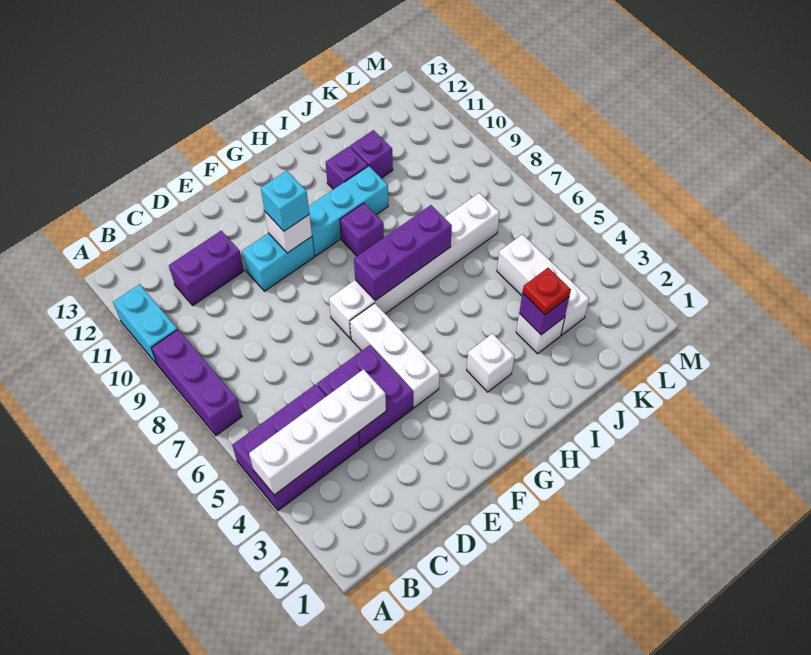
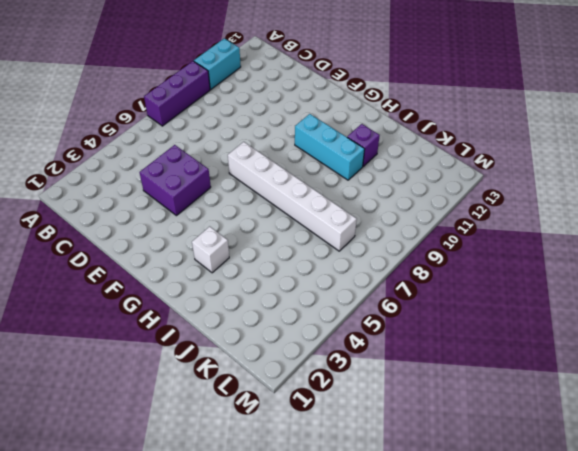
none -> purple 2x3 brick [232,384,360,510]
none -> purple 1x2 brick [169,231,244,305]
none -> cyan 1x2 brick [242,233,314,291]

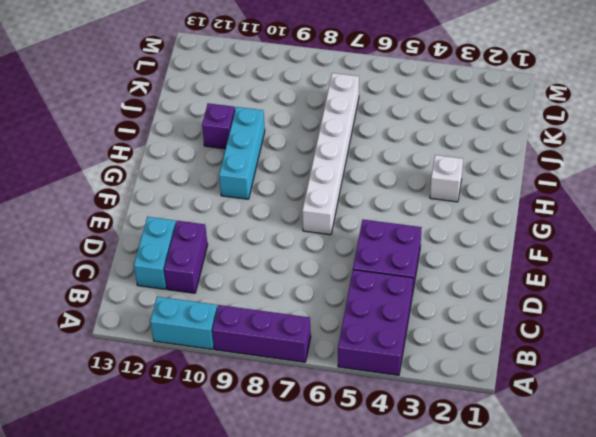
cyan 1x2 brick [134,217,176,289] -> cyan 1x2 brick moved to [242,233,314,291]
none -> white 1x3 brick [350,303,440,408]
none -> purple 1x1 brick [340,203,384,256]
none -> white 1x1 brick [516,314,565,354]

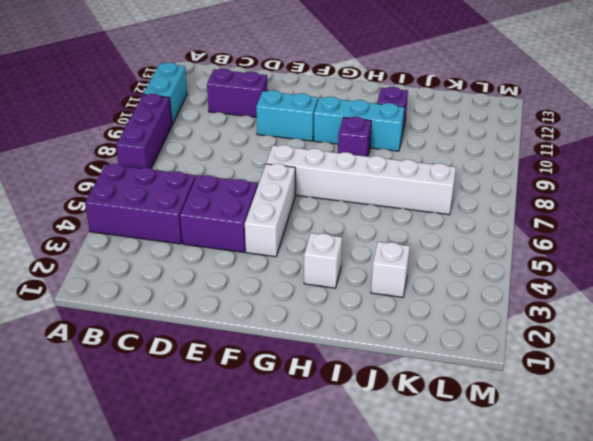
none -> purple 1x1 brick [350,130,393,178]
none -> white 1x3 brick [497,234,589,335]
none -> white 1x4 brick [249,369,386,495]

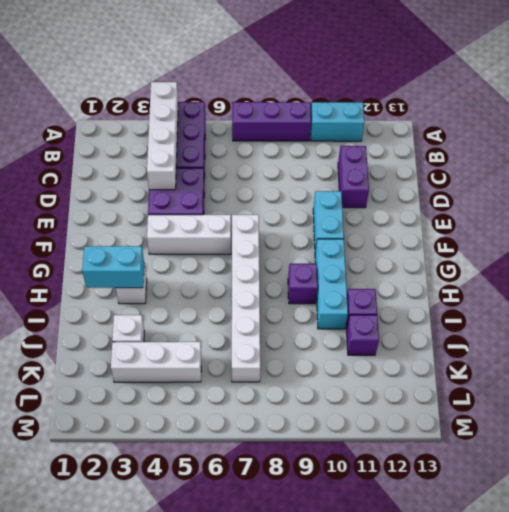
cyan 1x2 brick [82,246,144,288] -> none
none -> white 1x1 brick [265,212,312,253]
none -> purple 1x3 brick [354,205,452,301]
none -> purple 1x1 brick [519,293,569,335]

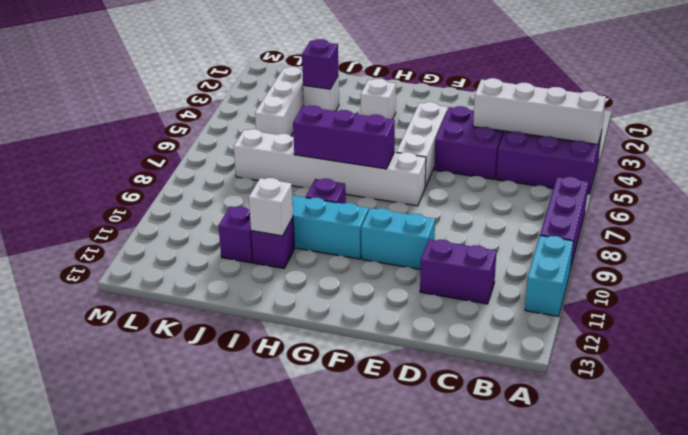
white 1x1 brick [249,178,293,236] -> white 1x1 brick moved to [265,212,312,253]
none -> cyan 1x1 brick [261,171,309,231]
none -> red 1x1 plate [523,268,571,314]

